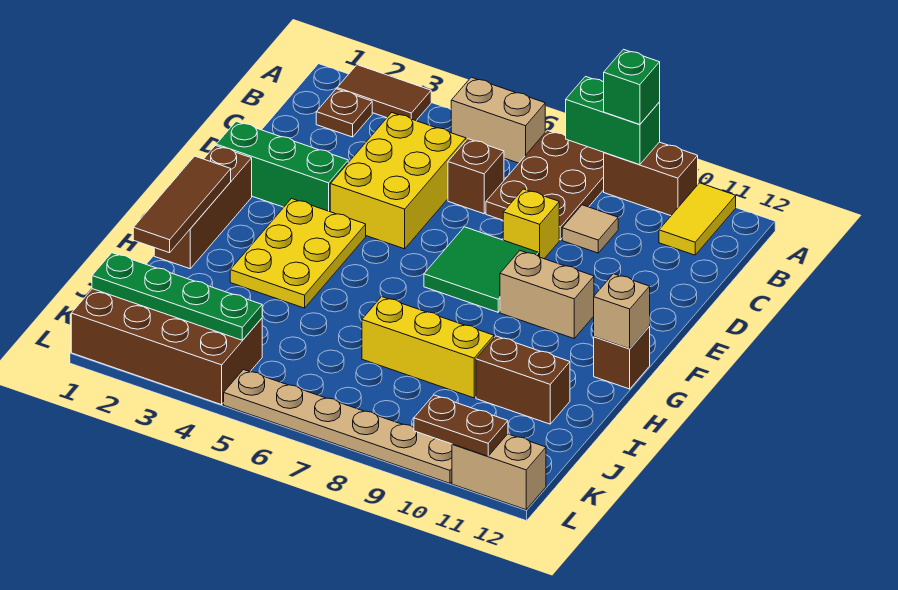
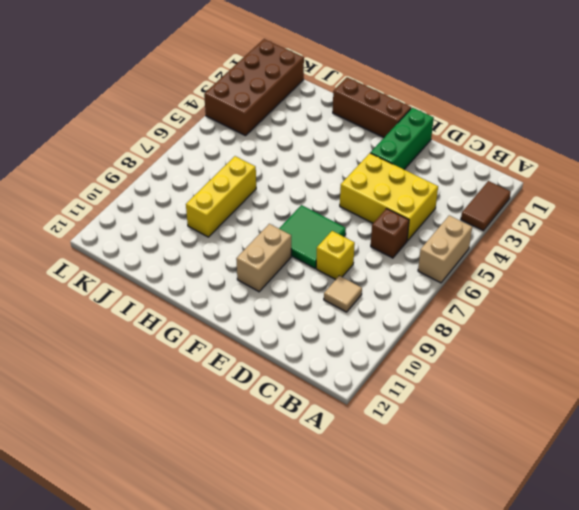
none -> brown 2x3 plate [486,130,604,240]
none -> brown 1x2 brick [604,142,698,216]
none -> yellow 1x2 tile [659,183,736,255]

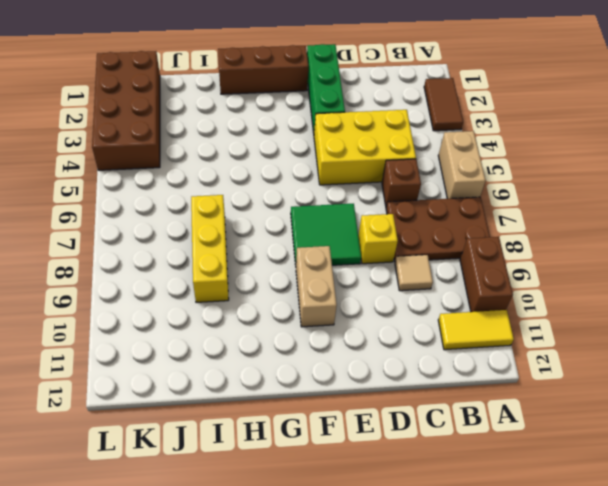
none -> brown 1x1 plate [316,89,372,137]
none -> yellow 2x3 plate [230,199,366,308]
none -> brown 1x1 brick [594,327,650,389]

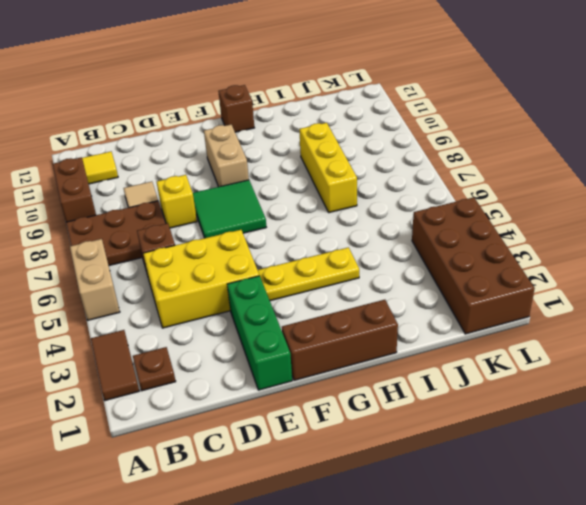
yellow 1x3 plate [258,247,359,301] -> yellow 2x3 plate [230,199,366,308]
none -> brown 1x2 brick [476,336,570,424]
none -> tan 1x6 plate [224,370,452,483]
none -> tan 1x2 brick [452,434,546,510]

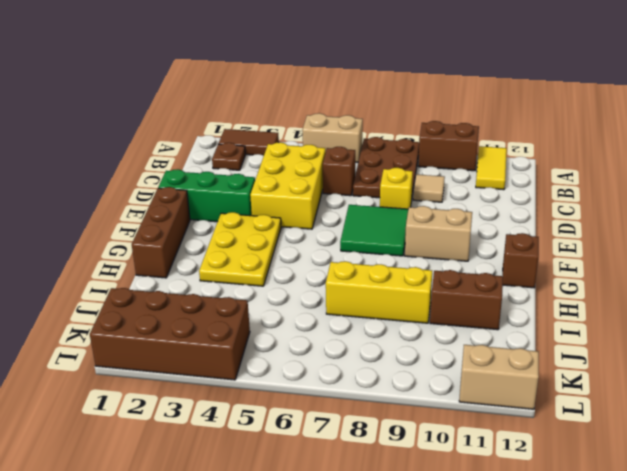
none -> tan 1x6 plate [224,370,452,483]
none -> green 1x2 brick [566,77,660,165]
none -> brown 1x3 tile [133,156,231,253]

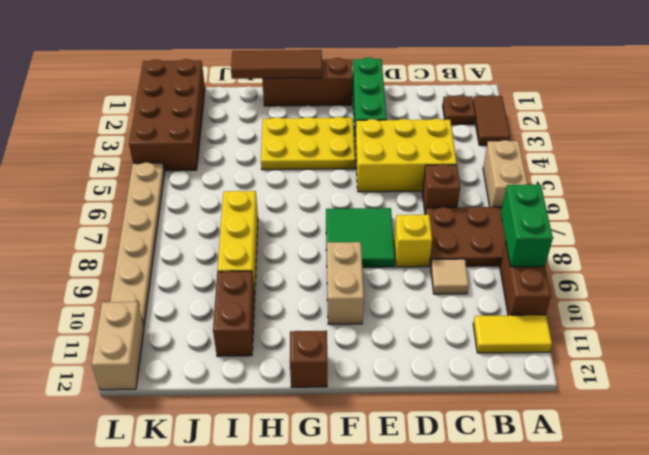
none -> tan 1x1 brick [594,274,650,349]
none -> green 1x4 plate [92,253,262,340]
none -> brown 1x2 plate [414,395,508,456]

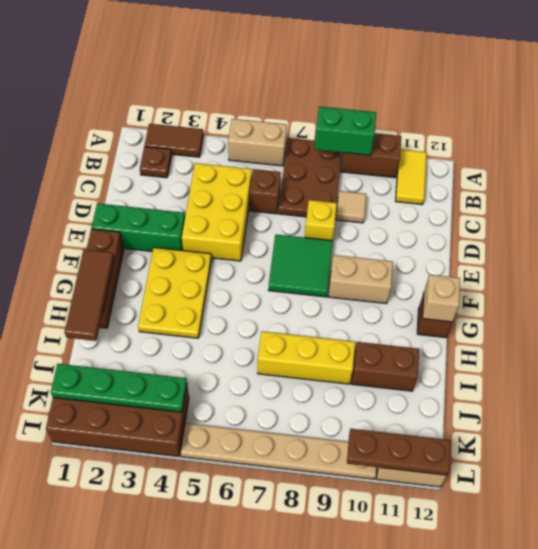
brown 1x3 plate [347,429,450,475] -> brown 1x2 plate [414,395,508,456]
none -> green 1x1 brick [604,49,660,124]

